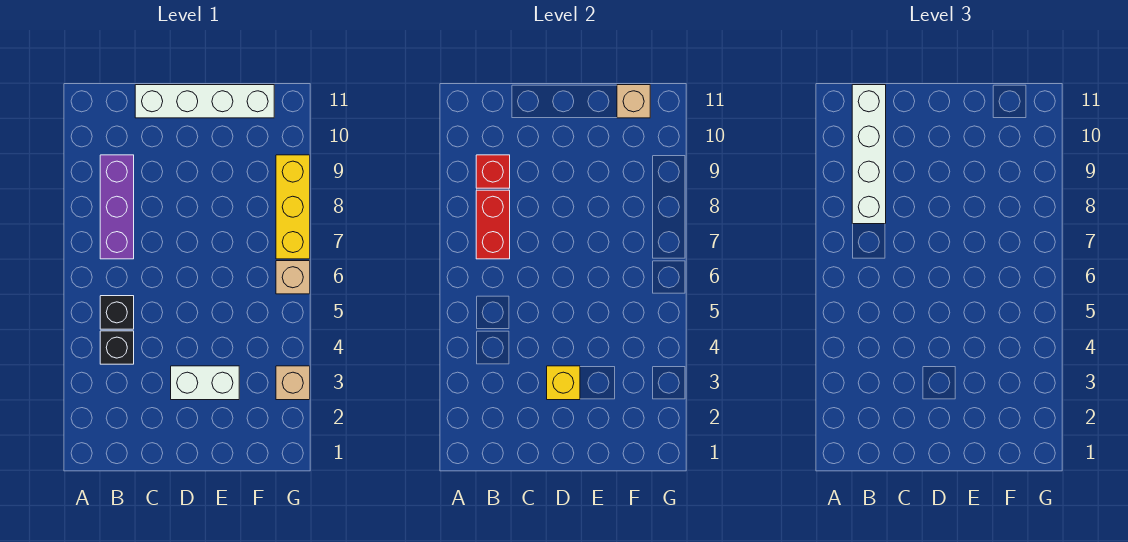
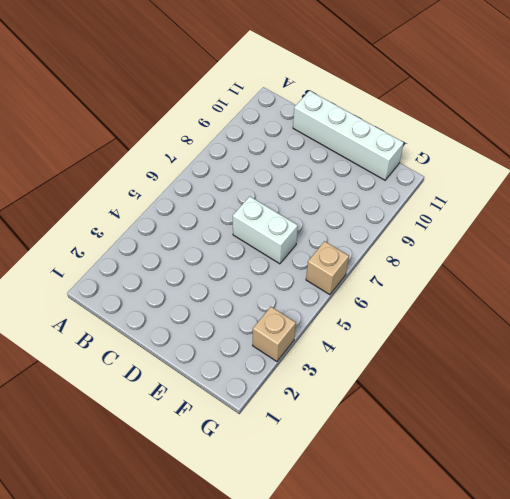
white 1x2 brick [233,196,298,264] -> white 1x2 brick moved to [171,366,239,400]
none -> black 1x1 brick [100,331,134,364]
none -> black 1x1 brick [100,296,134,329]
none -> purple 1x3 brick [100,155,134,259]

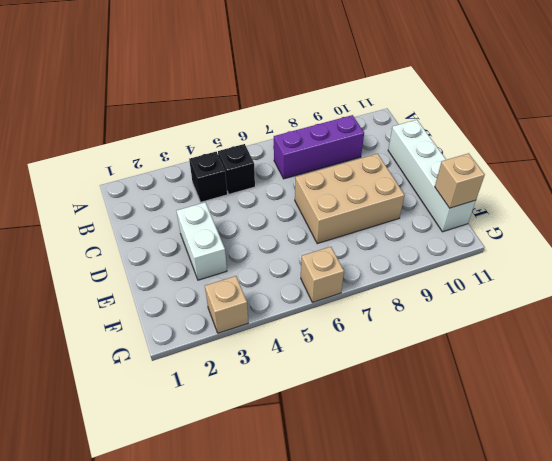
tan 2x3 brick [295,154,405,244] -> none
none -> yellow 1x3 brick [276,155,310,259]
none -> red 1x2 brick [476,190,510,259]
none -> red 1x1 brick [476,155,510,188]

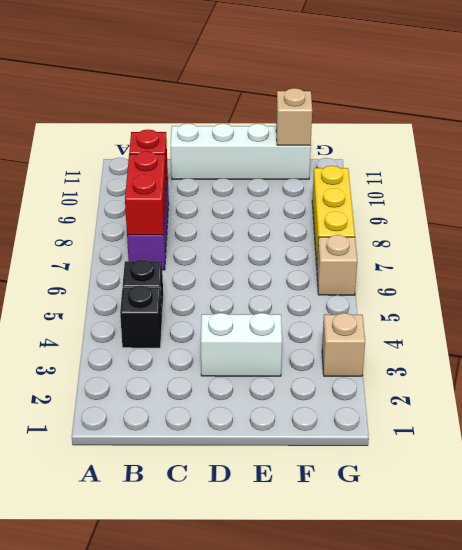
none -> yellow 1x1 brick [547,366,580,400]
none -> white 1x4 brick [852,85,886,224]

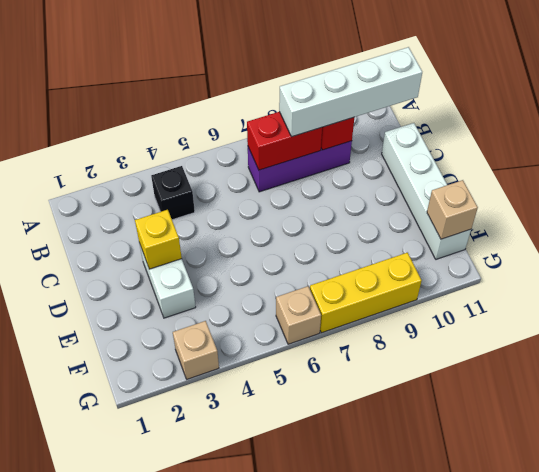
none -> black 1x1 brick [100,296,134,329]

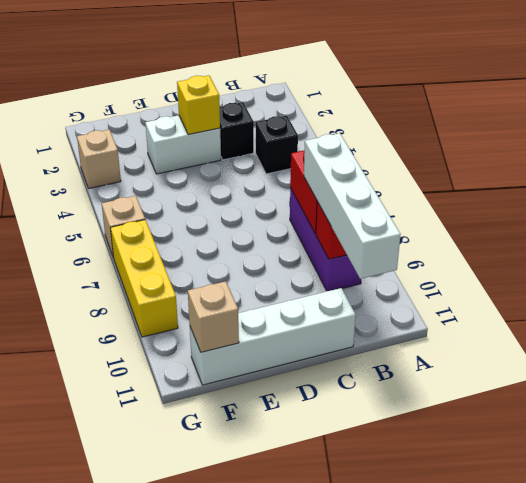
black 1x1 brick [220,102,254,160] -> black 1x1 brick moved to [100,296,134,329]

